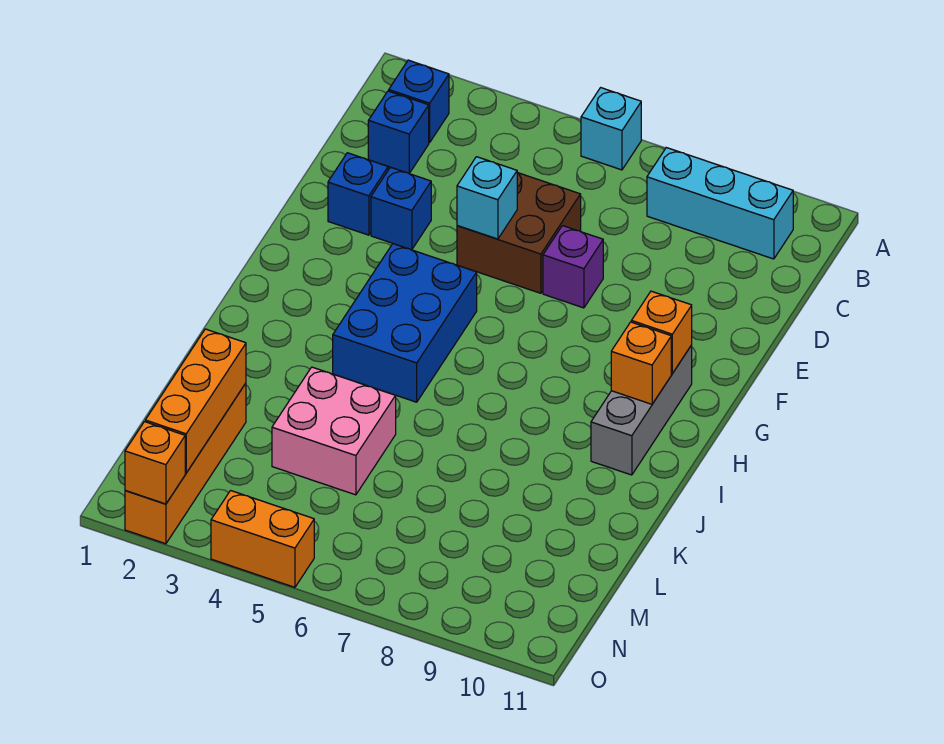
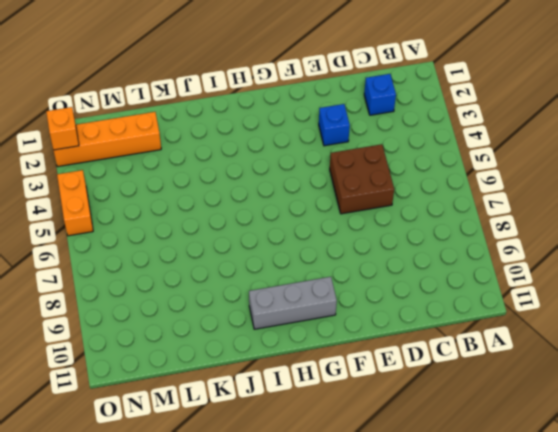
none -> cyan 1x1 brick [581,88,641,170]
none -> blue 1x1 brick [389,60,449,143]
none -> cyan 1x3 brick [647,148,793,259]

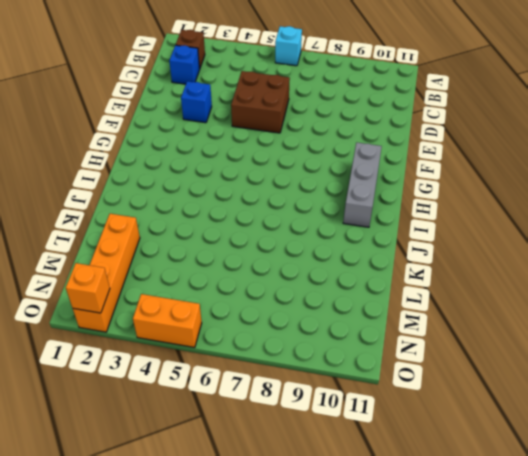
brown 1x1 brick [176,30,205,69] -> blue 1x1 brick [389,60,449,143]
none -> cyan 1x3 brick [647,148,793,259]
none -> blue 1x1 brick [328,153,389,235]
none -> purple 1x1 brick [543,226,603,308]

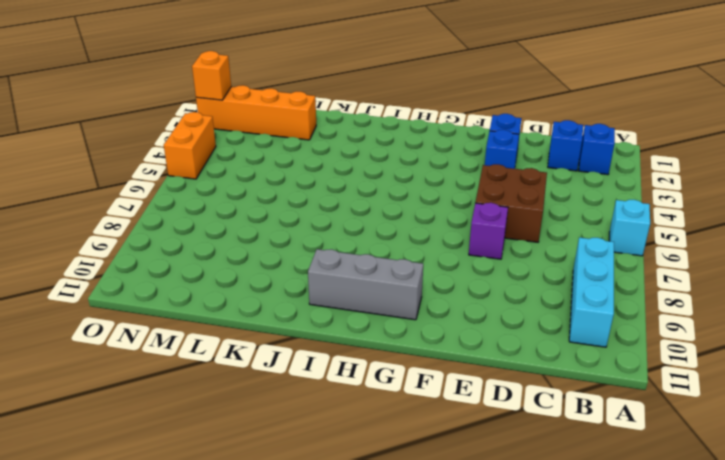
none -> blue 2x3 brick [333,244,477,402]
none -> pink 2x2 brick [272,367,396,495]
none -> cyan 1x1 brick [457,157,517,239]

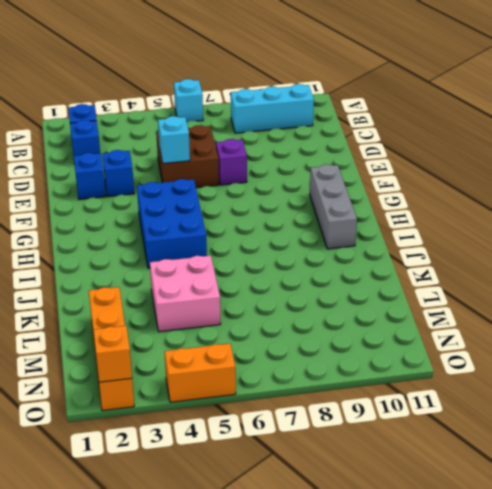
none -> orange 1x1 brick [631,291,692,373]
none -> orange 1x1 brick [611,322,671,404]
none -> orange 1x3 brick [145,329,246,473]

